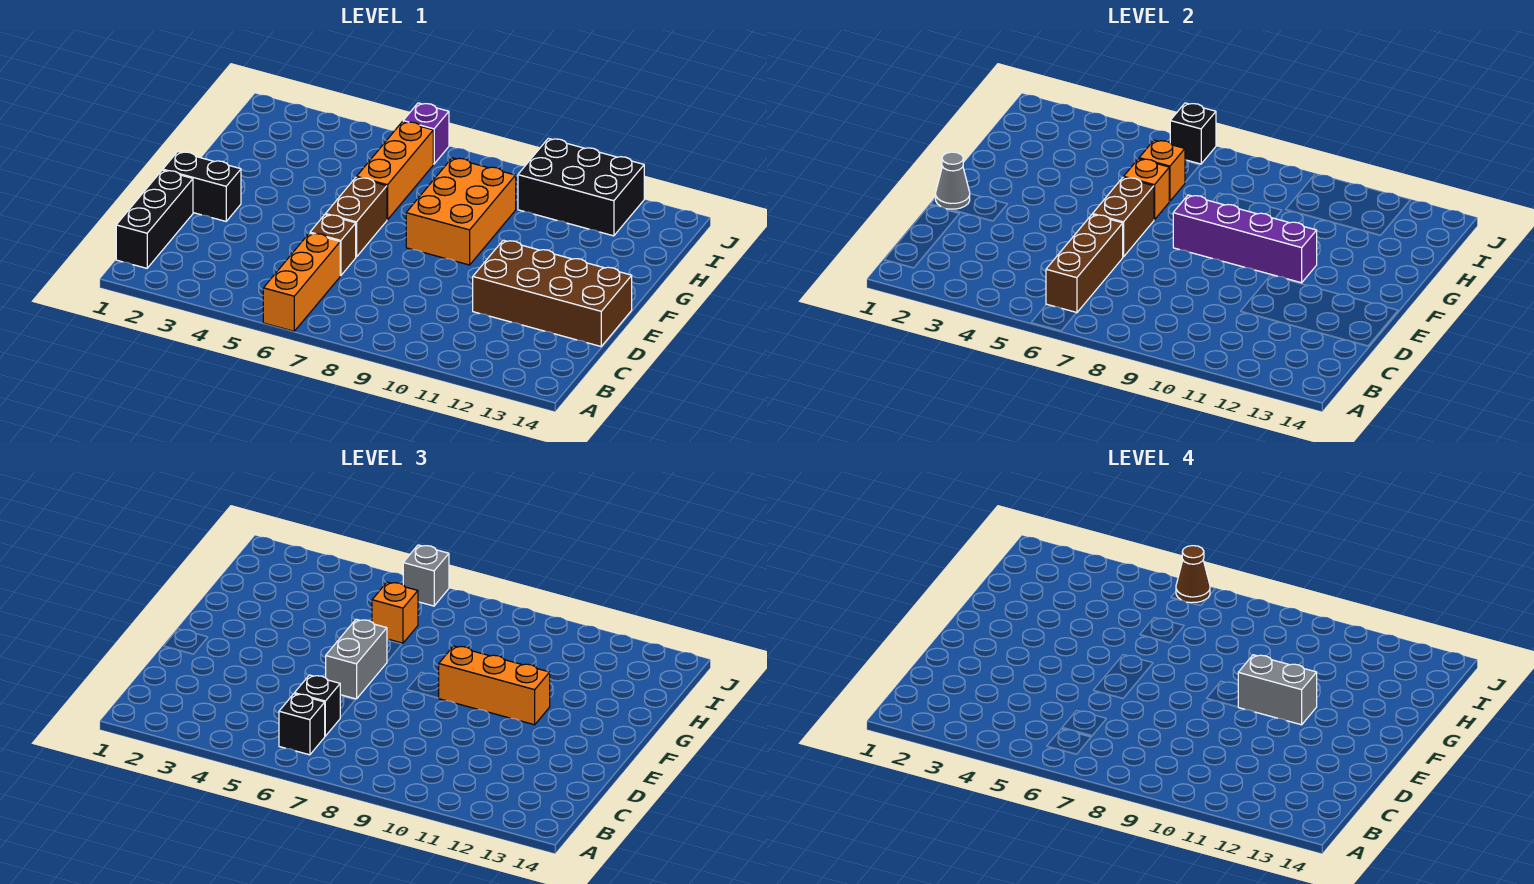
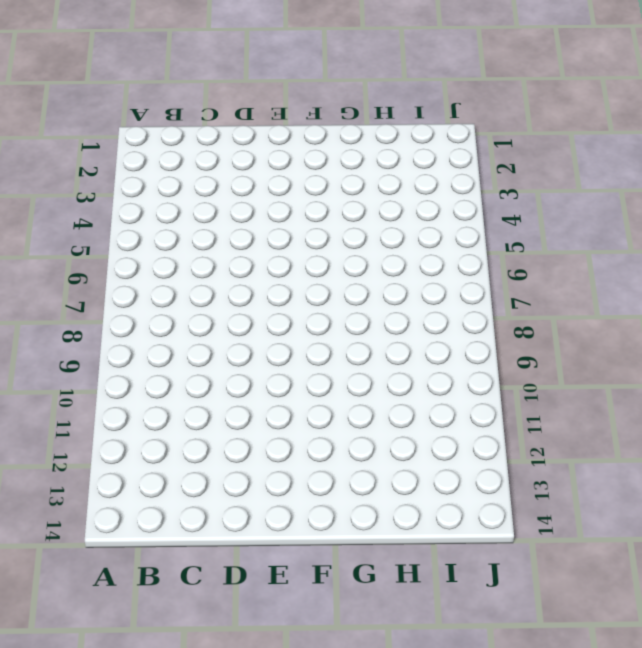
none -> orange 1x3 brick [263,233,340,331]
none -> black 1x3 brick [116,170,193,268]
none -> brown 1x1 brick [310,215,356,276]

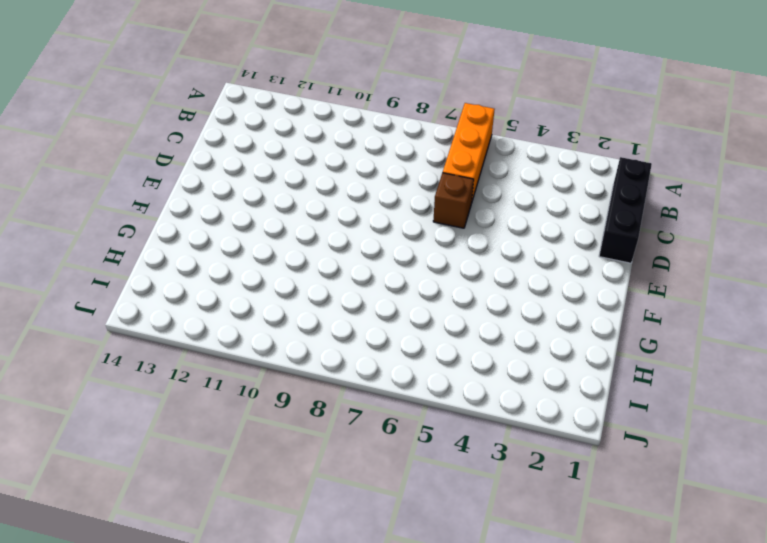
none -> brown 2x4 brick [473,240,632,346]
none -> black 1x2 brick [163,152,241,221]
none -> brown 1x2 brick [326,177,387,257]

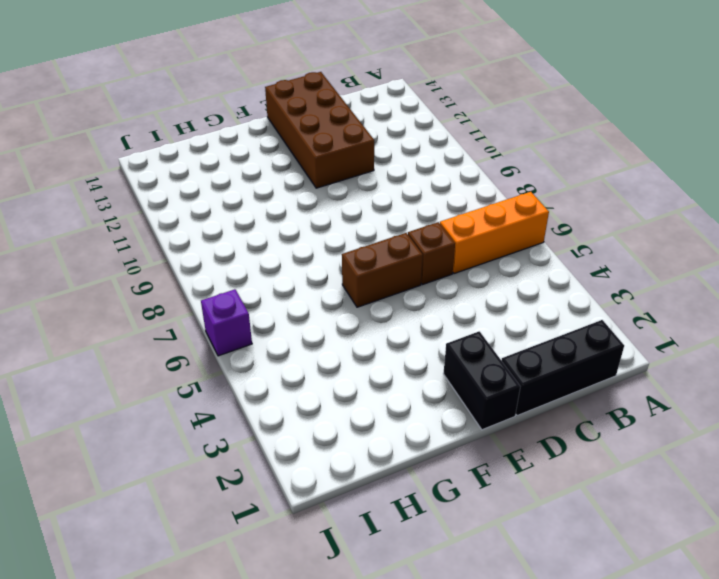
none -> orange 2x3 brick [406,158,516,265]
none -> orange 1x3 brick [357,122,433,220]
none -> black 2x3 brick [518,138,644,236]

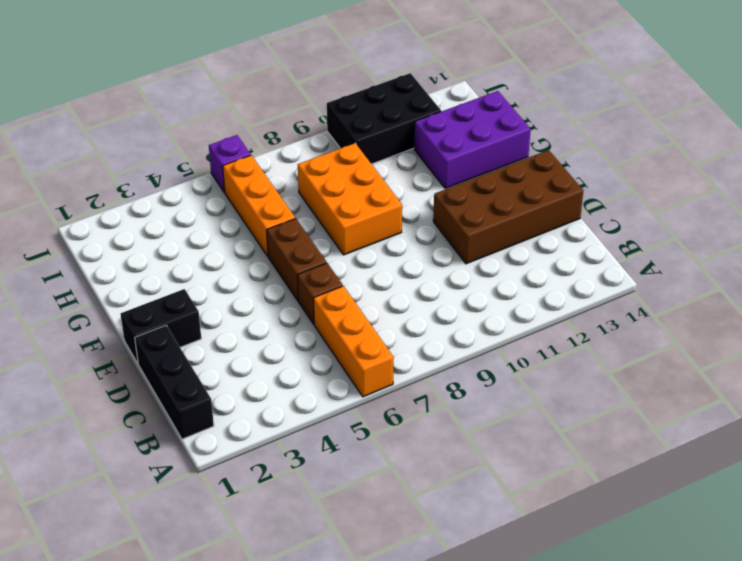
purple 2x3 brick [414,91,531,189] -> none
none -> brown 1x3 brick [1046,215,1123,313]
none -> grey 1x1 cone [936,152,970,209]
none -> brown 1x2 brick [1093,177,1154,257]

